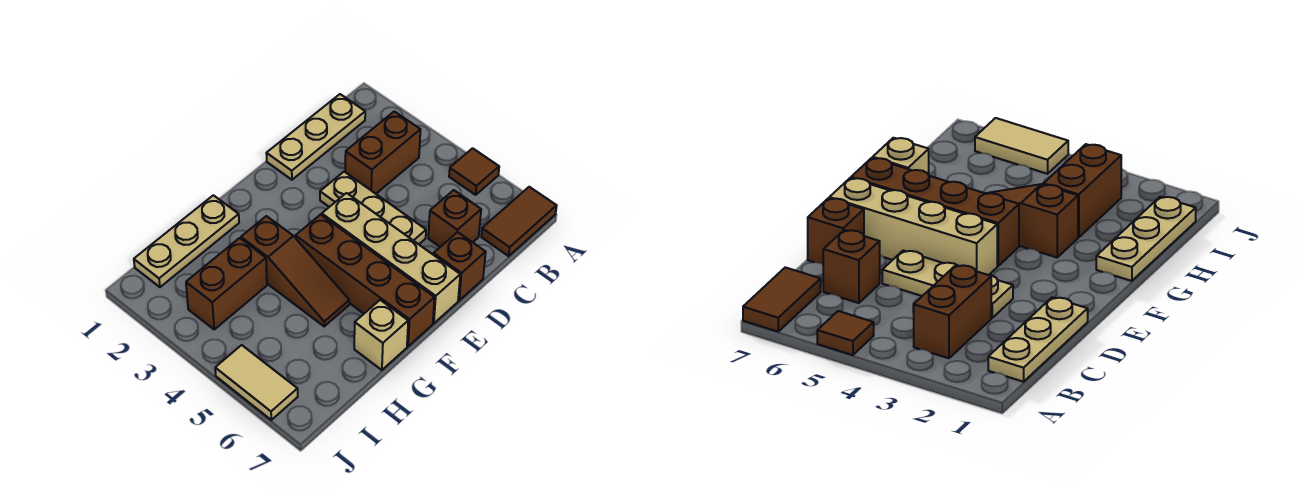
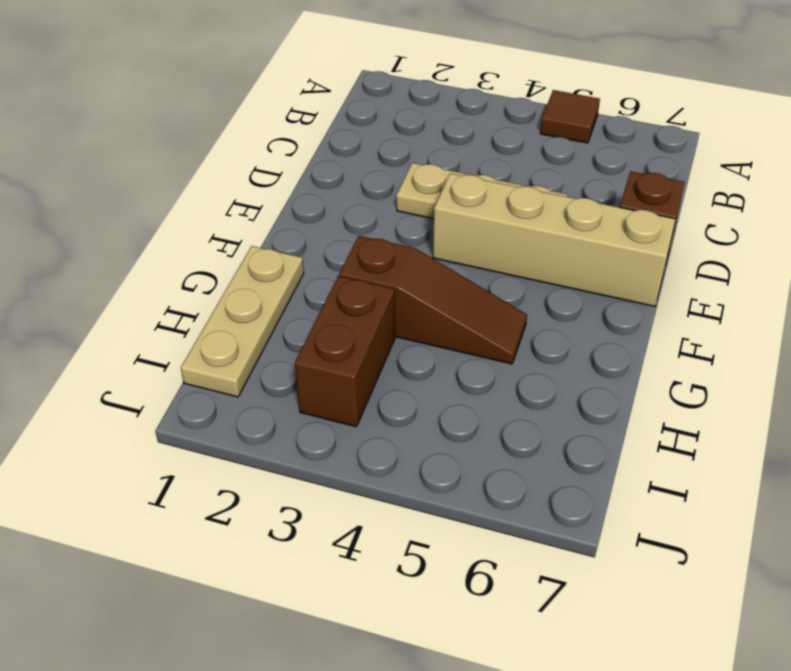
none -> brown 1x2 tile [481,187,557,256]
none -> tan 1x3 plate [266,94,365,180]
none -> brown 1x2 brick [345,111,420,194]

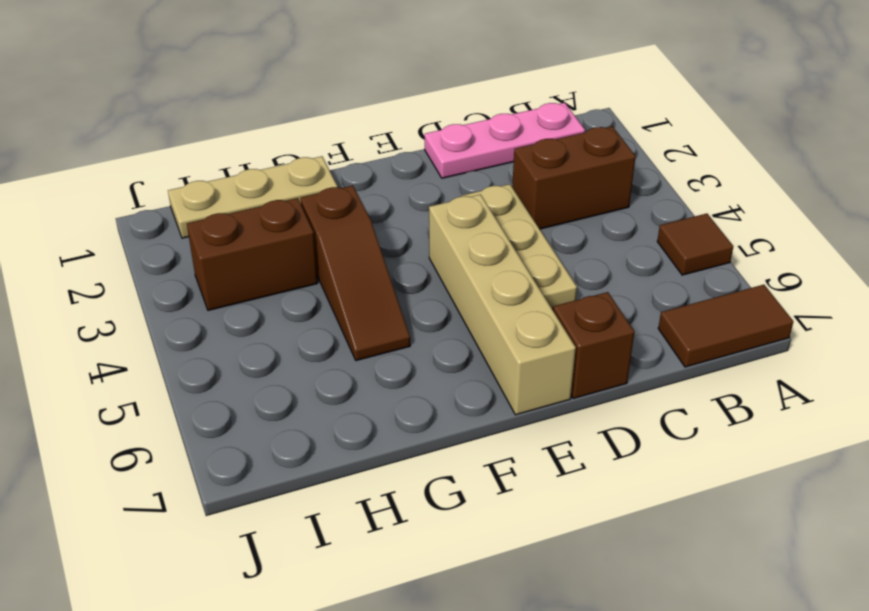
pink 1x3 plate [425,103,585,178] -> tan 1x3 plate [266,94,365,180]
none -> brown 1x1 brick [428,190,481,247]
none -> brown 1x4 brick [295,215,435,346]
none -> tan 1x1 brick [354,300,408,370]

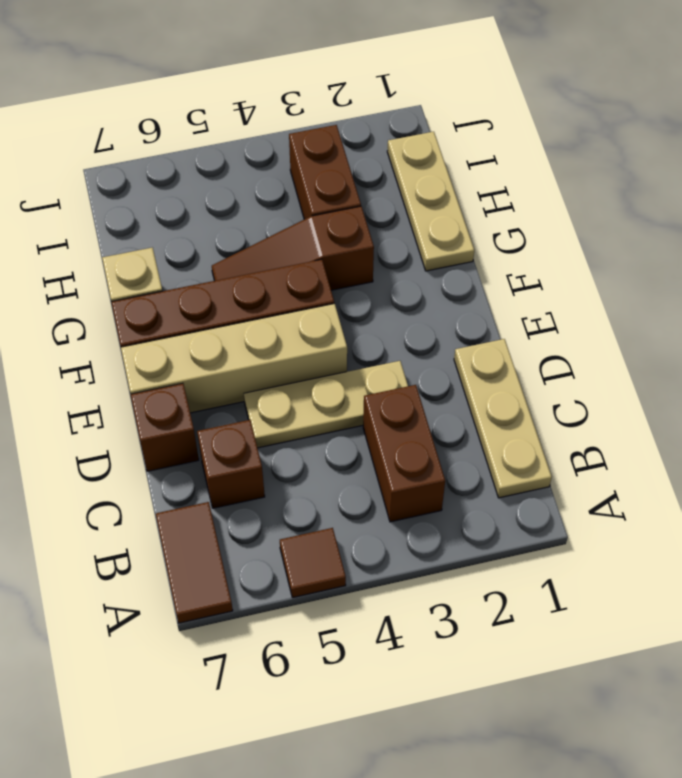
none -> tan 1x2 tile [215,345,298,420]

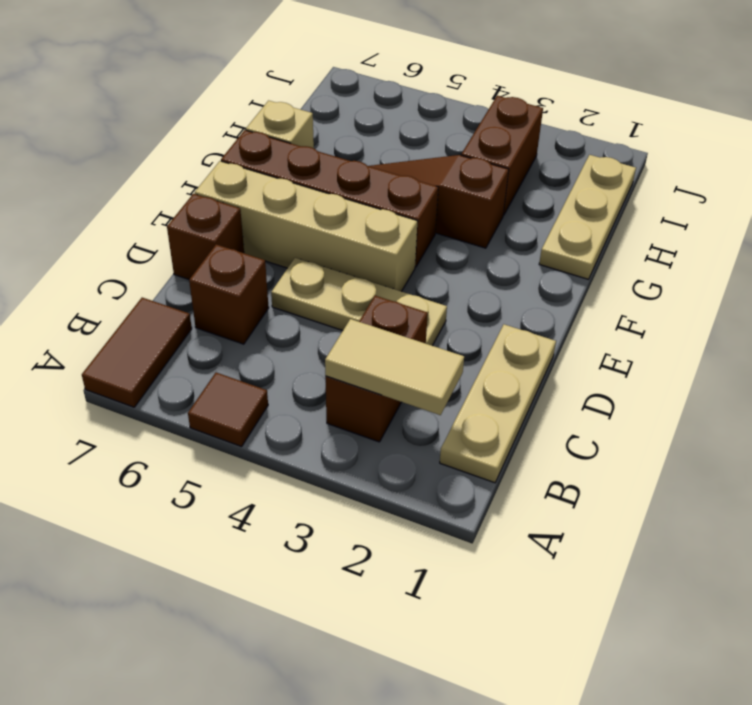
tan 1x2 tile [325,319,464,415] -> tan 1x2 tile moved to [215,345,298,420]

